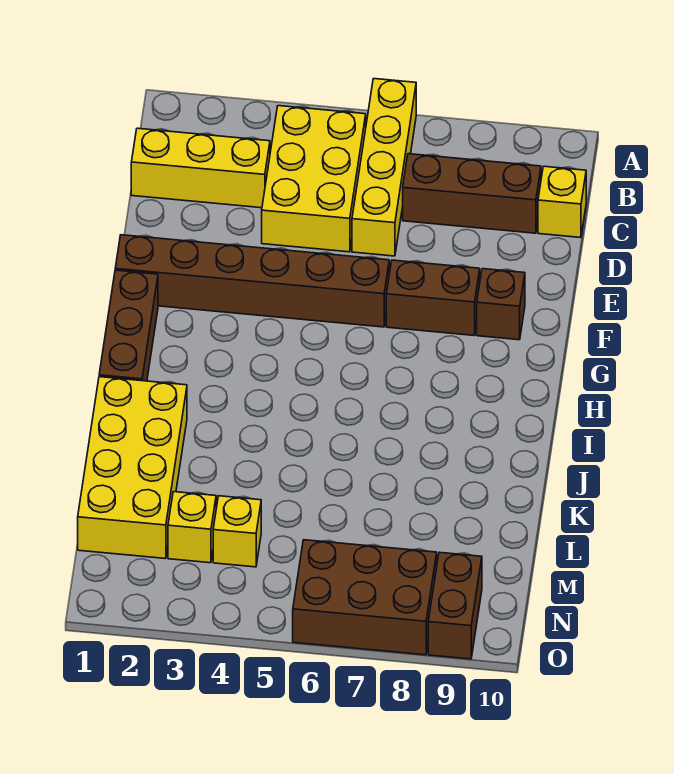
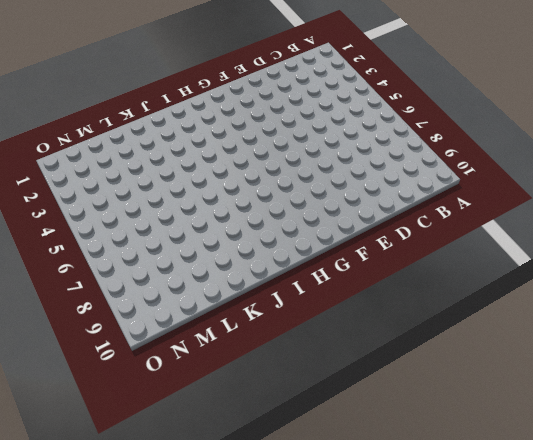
none -> yellow 1x4 brick [352,79,416,256]
none -> yellow 2x3 brick [262,106,366,252]
none -> yellow 1x3 brick [131,128,270,208]

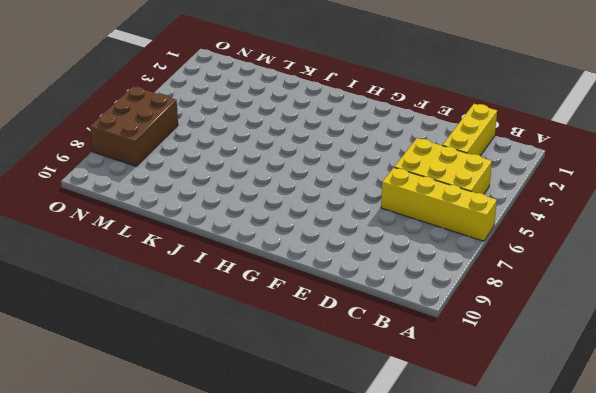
none -> brown 1x3 brick [403,154,541,233]
none -> yellow 1x1 brick [538,166,586,238]
none -> brown 1x6 brick [115,235,389,327]

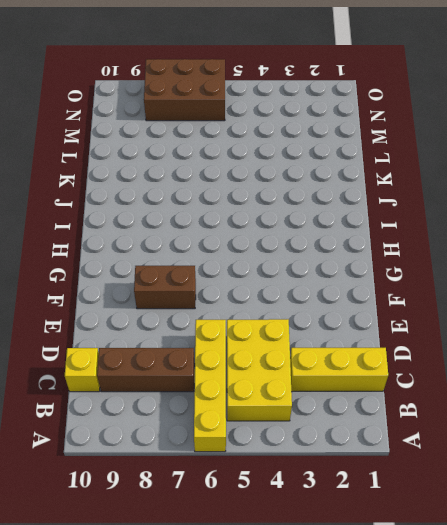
none -> brown 1x6 brick [115,235,389,327]
none -> brown 1x1 brick [477,269,525,340]
none -> brown 1x3 brick [99,270,158,381]

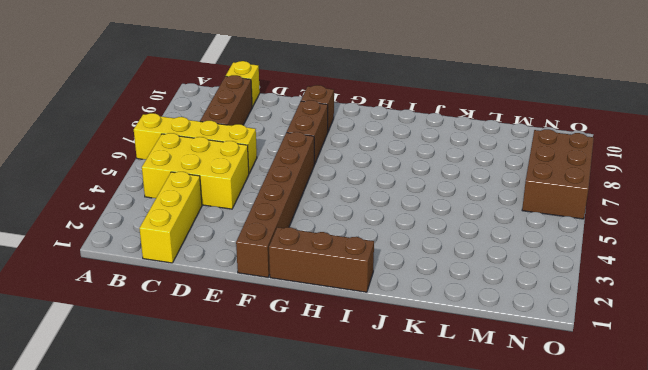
none -> yellow 2x4 brick [78,377,187,559]
none -> yellow 1x1 brick [168,492,216,563]
none -> yellow 1x1 brick [213,496,261,567]

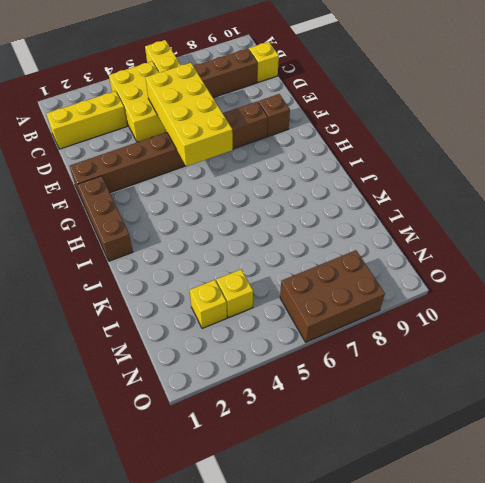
yellow 2x4 brick [145,63,233,167] -> yellow 2x4 brick moved to [78,377,187,559]
none -> brown 1x2 brick [428,552,482,659]

